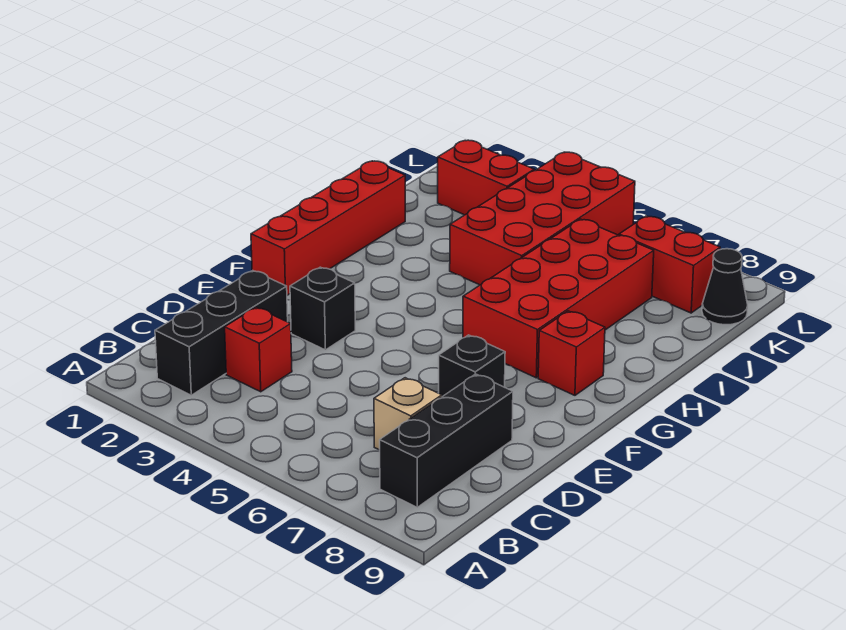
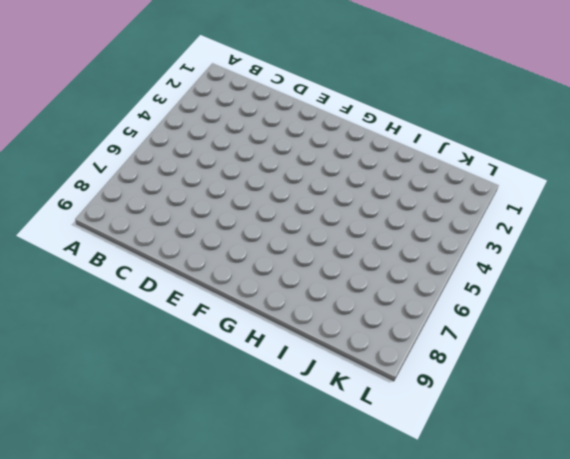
none -> black 1x3 brick [155,271,288,395]
none -> black 1x3 brick [380,374,513,507]
none -> red 1x1 brick [225,307,292,392]

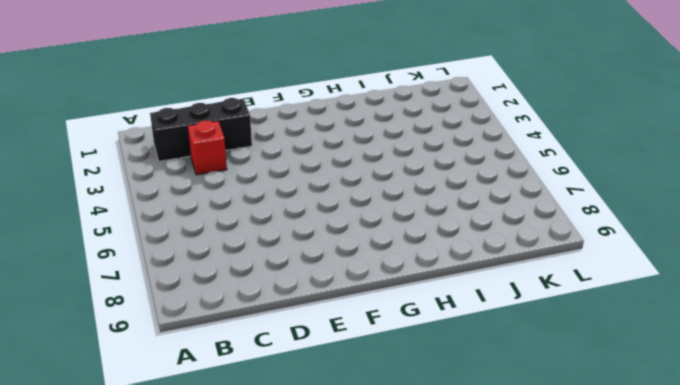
none -> black 1x3 brick [380,374,513,507]
none -> tan 1x1 brick [374,378,442,450]
none -> black 1x1 brick [290,267,355,350]

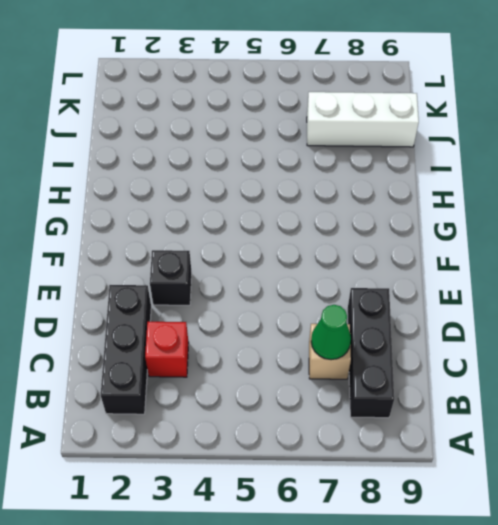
green 1x1 cone [311,305,351,360] -> none
white 1x3 brick [307,92,419,147] -> red 2x4 brick [463,219,654,378]
none -> black 1x1 brick [439,335,505,397]
none -> red 1x4 brick [251,161,405,295]
none -> red 1x1 brick [538,311,605,395]

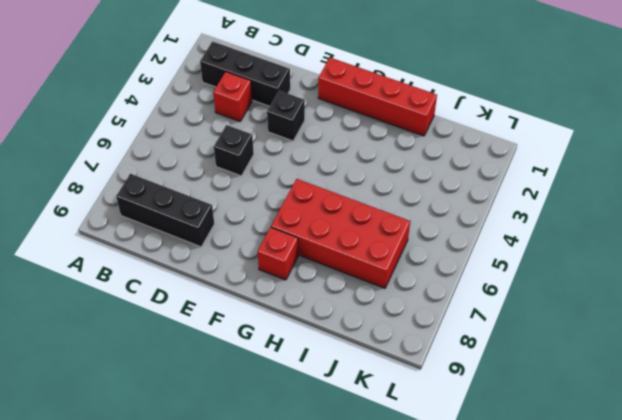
black 1x1 brick [214,125,254,176] -> black 1x1 brick moved to [439,335,505,397]
none -> tan 1x1 brick [374,378,442,450]
none -> red 2x4 brick [450,152,635,285]
none -> red 1x2 brick [438,140,534,215]

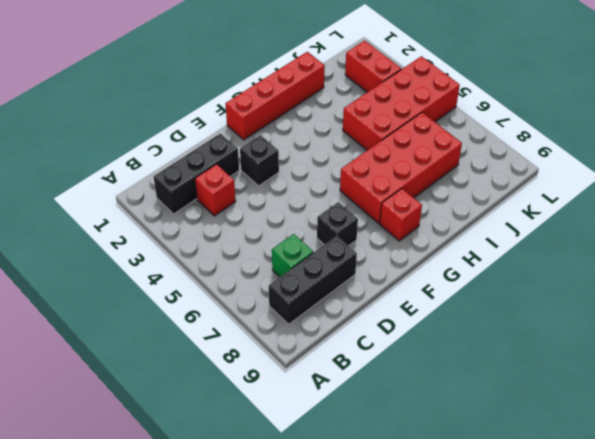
green 1x1 brick [272,234,313,277] -> tan 1x1 brick [374,378,442,450]
none -> red 1x2 brick [619,216,720,313]
none -> black 1x1 cone [702,249,748,325]

